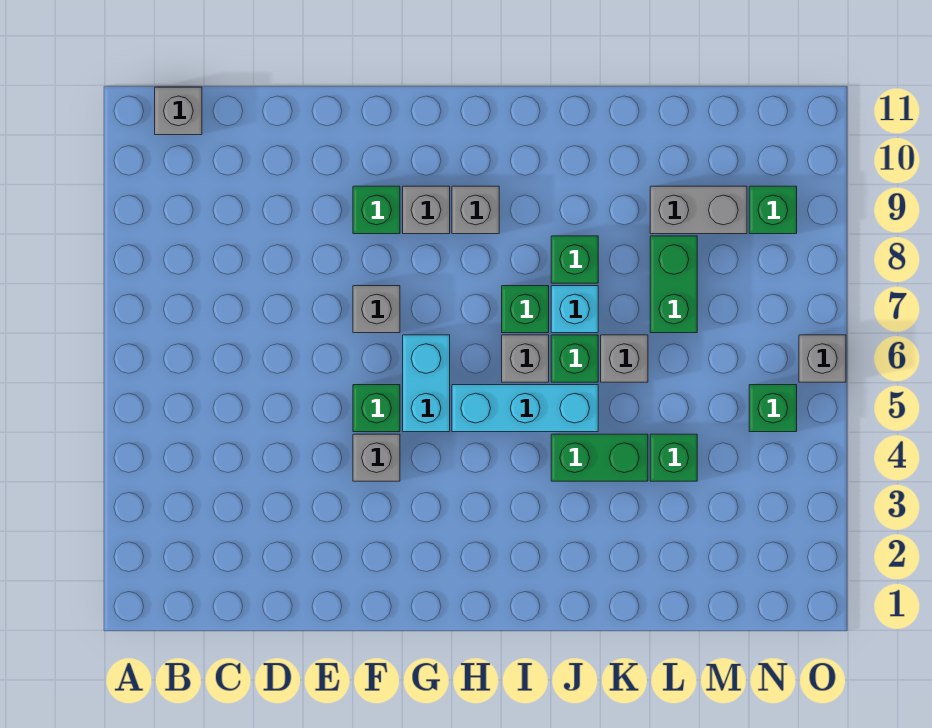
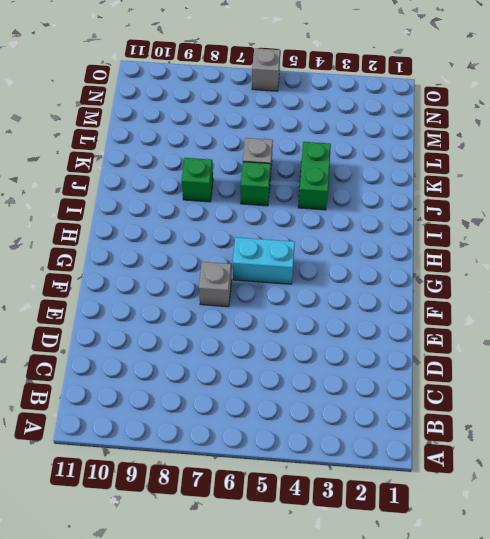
none -> grey 1x1 brick [155,87,202,135]
none -> grey 1x1 brick [353,434,400,481]
none -> green 1x1 brick [353,385,400,432]

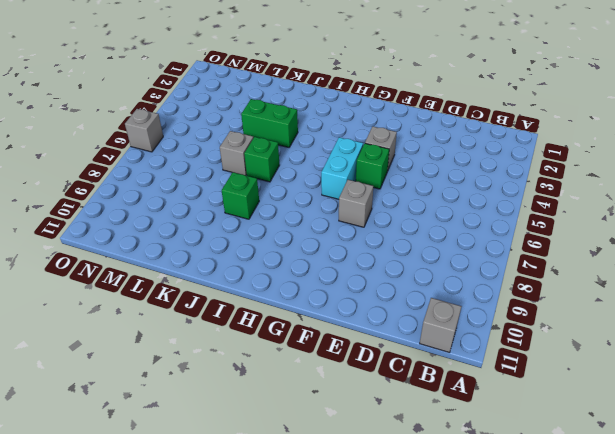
none -> green 1x1 brick [353,186,400,234]
none -> grey 1x1 brick [403,186,450,234]
none -> cyan 1x3 brick [452,385,598,432]

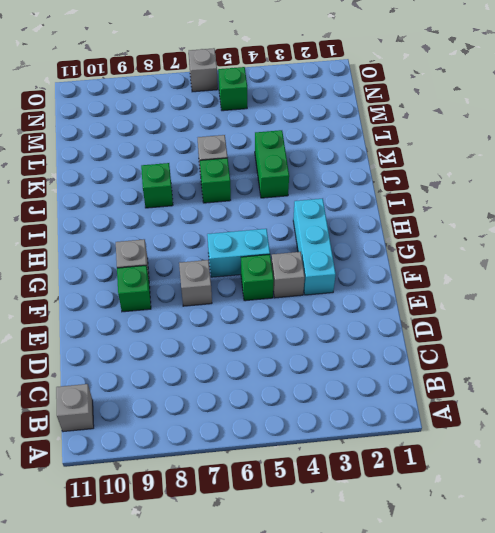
cyan 1x3 brick [293,199,336,295] -> cyan 1x3 brick moved to [452,385,598,432]
none -> grey 1x1 brick [452,186,499,234]
none -> grey 1x1 brick [502,335,549,382]
none -> green 1x1 brick [502,286,549,333]

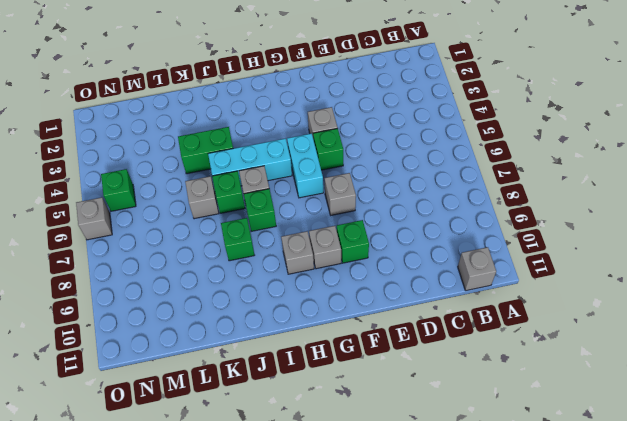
none -> cyan 1x1 brick [551,286,598,333]
none -> green 1x1 brick [650,434,697,481]
none -> green 1x2 brick [650,236,697,333]

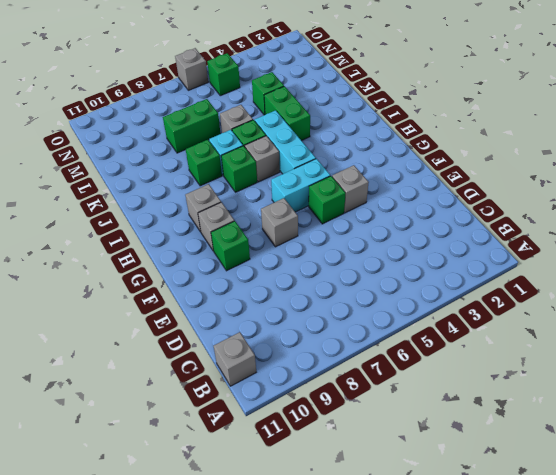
none -> grey 1x2 brick [650,186,747,234]
none -> green 1x1 brick [749,186,797,234]

